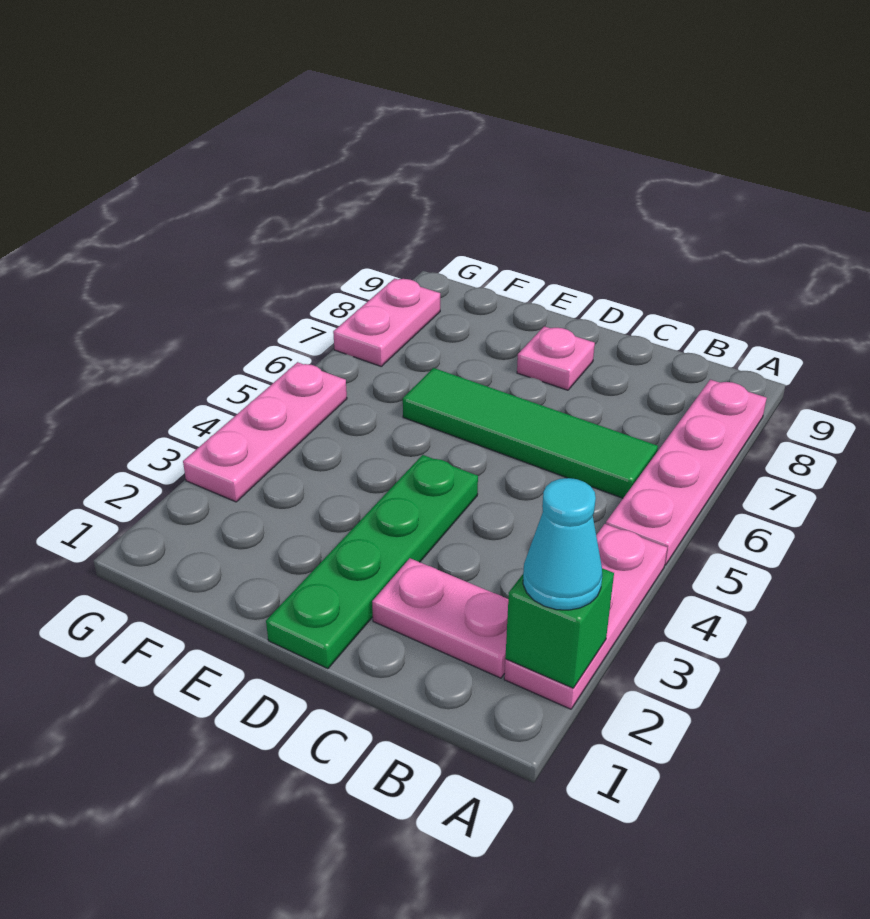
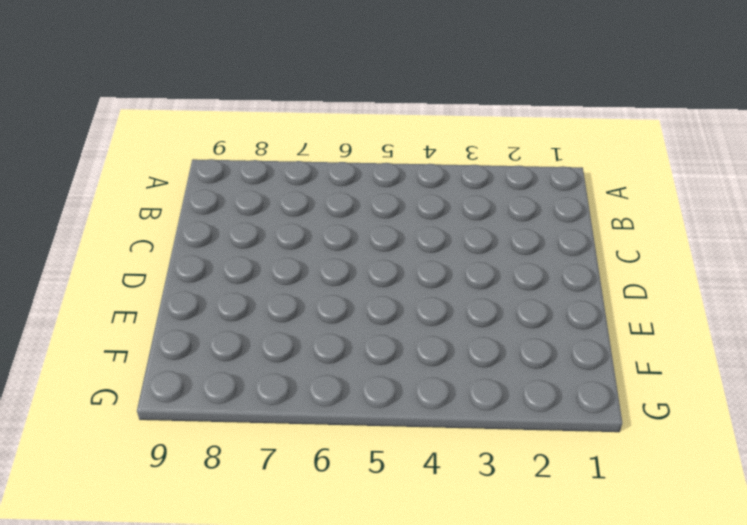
none -> pink 1x3 plate [504,524,667,709]
none -> pink 1x4 plate [606,380,767,565]

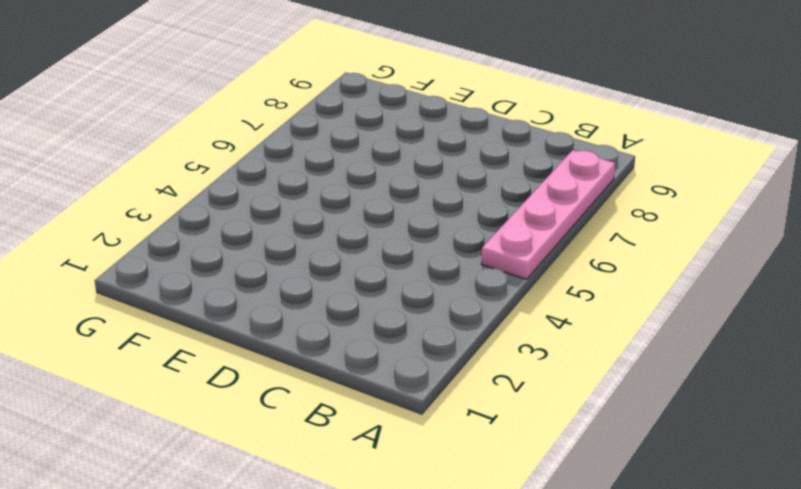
none -> pink 1x3 plate [504,524,667,709]
none -> pink 1x2 plate [372,558,508,678]

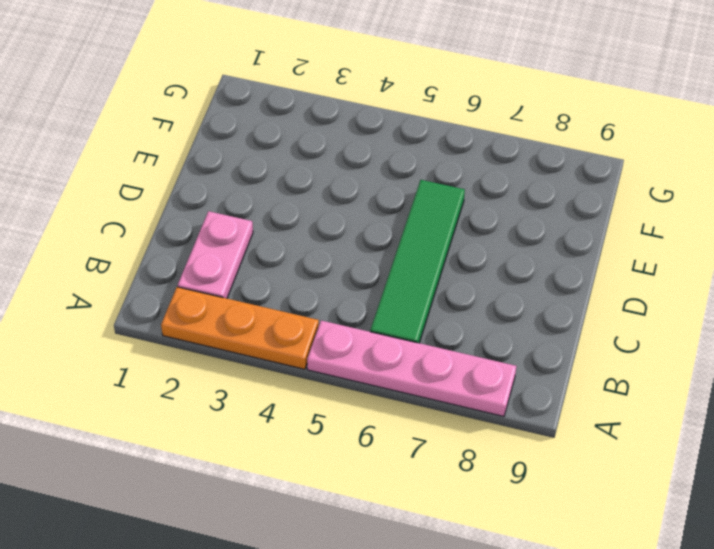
orange 1x3 plate [161,287,319,369] -> pink 1x3 plate [504,524,667,709]
none -> green 1x4 plate [266,455,478,669]
none -> pink 1x1 plate [517,326,595,390]

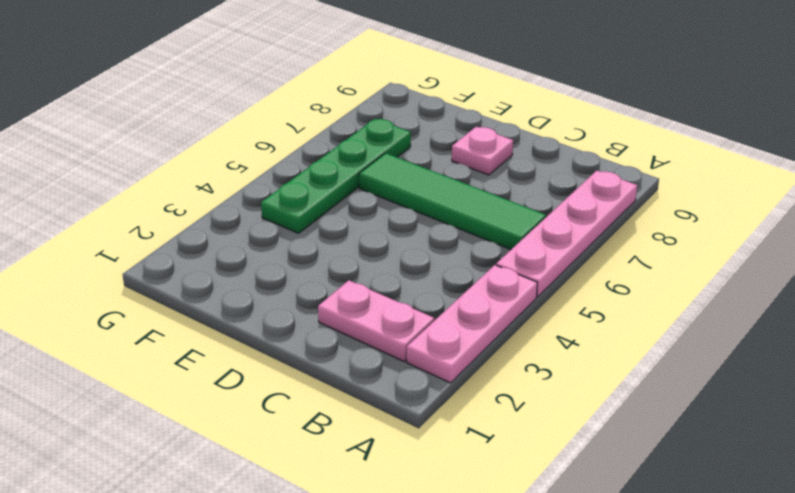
green 1x4 plate [261,119,411,233] -> green 1x4 plate moved to [266,455,478,669]
none -> pink 1x3 plate [183,362,347,502]
none -> pink 1x2 plate [333,279,440,366]

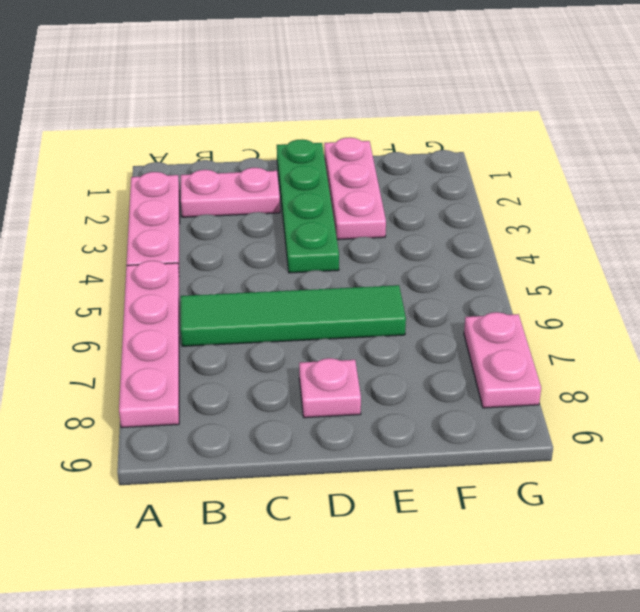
pink 1x3 plate [324,137,386,240] -> pink 1x3 plate moved to [183,362,347,502]
none -> green 1x1 brick [505,568,614,688]
none -> cyan 1x1 cone [523,478,602,610]

